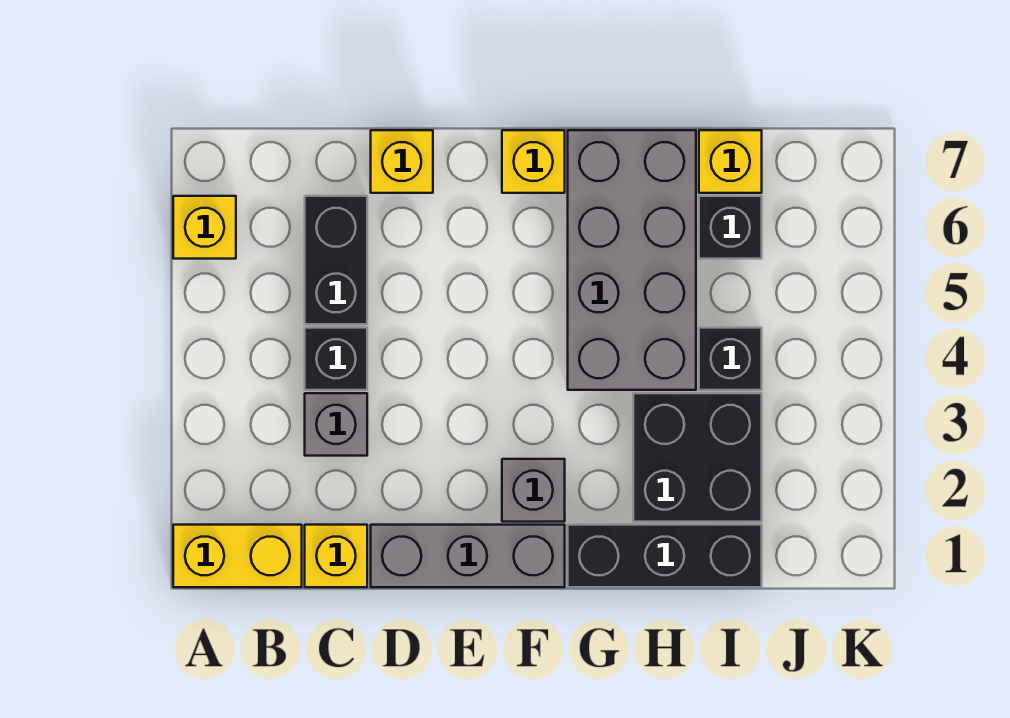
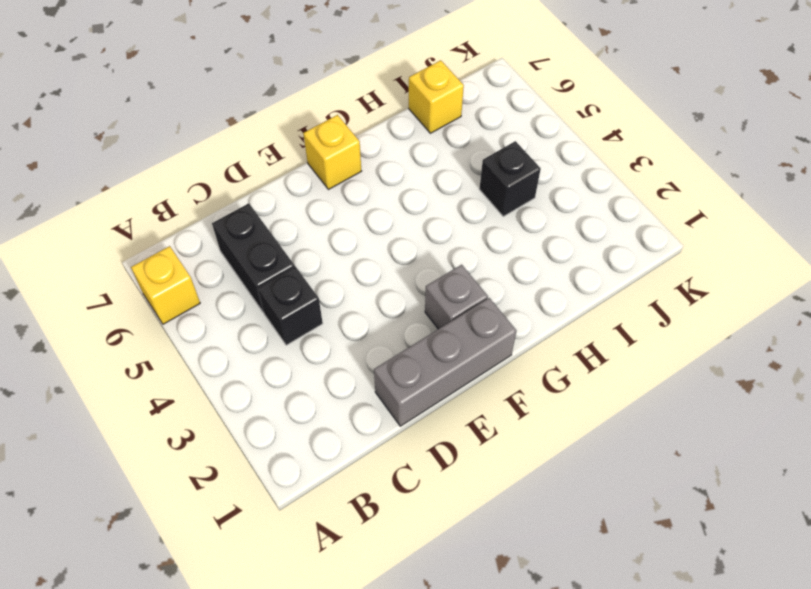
none -> yellow 1x2 brick [173,525,302,587]
none -> yellow 1x1 brick [305,525,367,587]
none -> grey 1x1 brick [305,393,367,456]

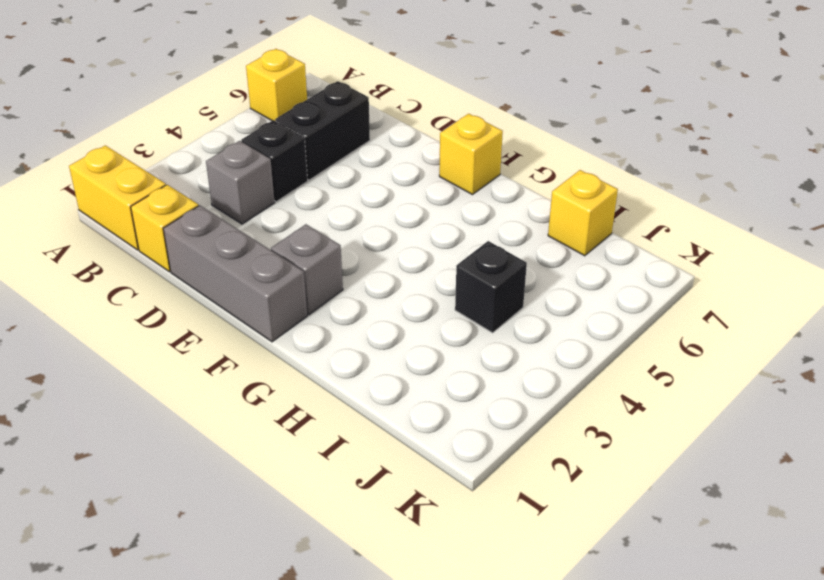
none -> yellow 1x1 brick [371,130,433,193]
none -> black 1x3 brick [568,525,762,587]
none -> grey 2x4 brick [568,130,696,390]

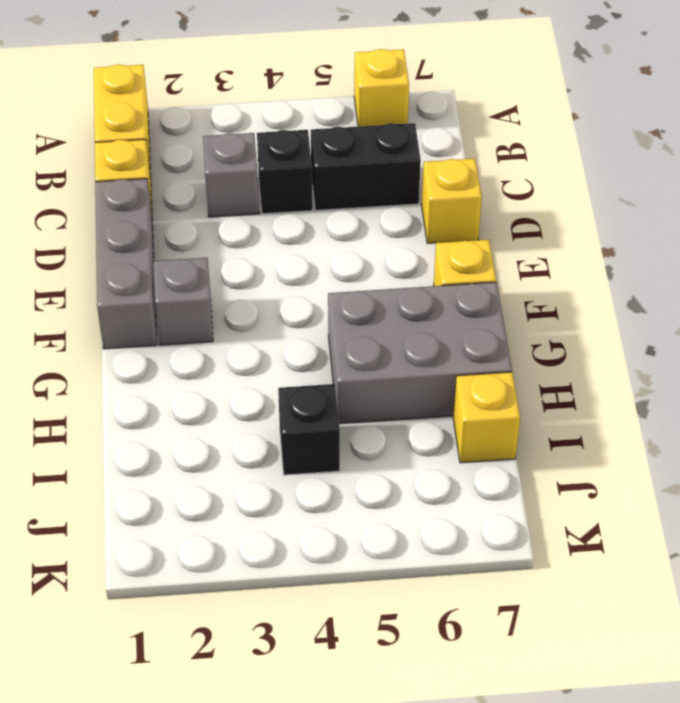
grey 2x3 brick [328,282,512,424] -> grey 2x4 brick [568,130,696,390]
none -> black 1x3 brick [568,525,762,587]
none -> black 2x2 brick [633,393,762,522]
none -> black 1x1 brick [699,196,762,259]

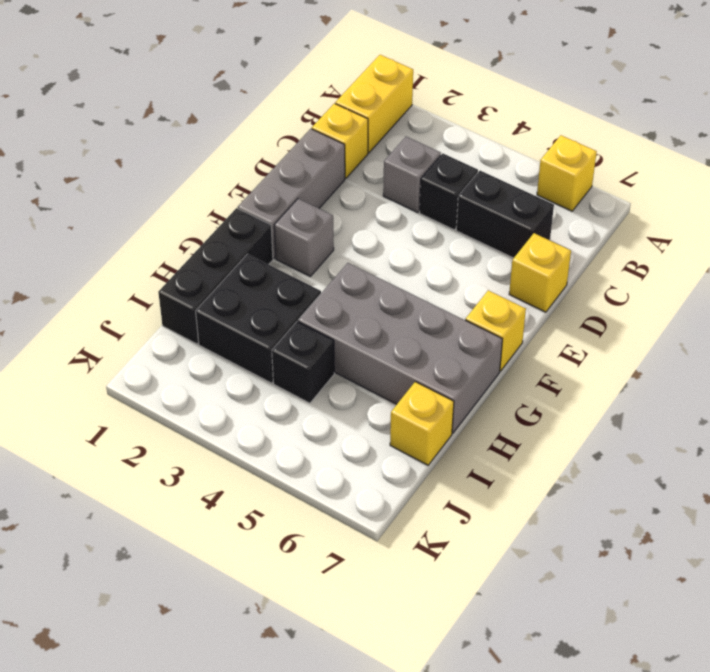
none -> black 1x1 brick [699,196,762,259]

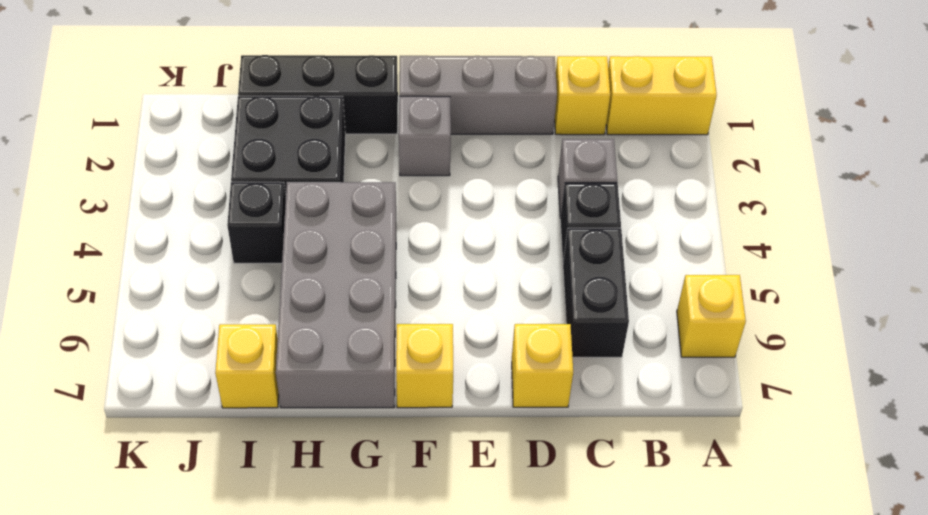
none -> black 1x1 brick [699,196,762,259]

